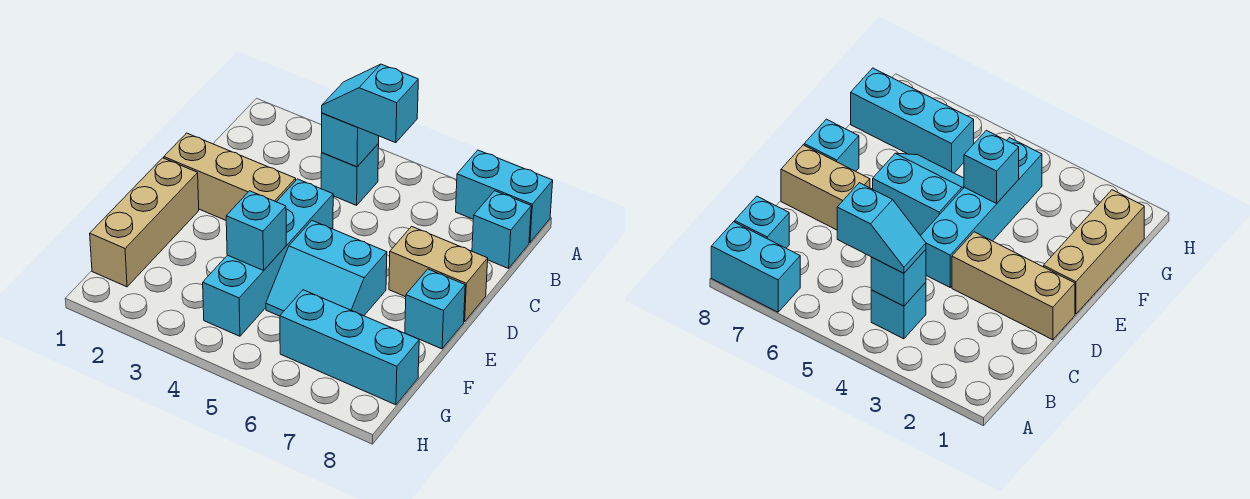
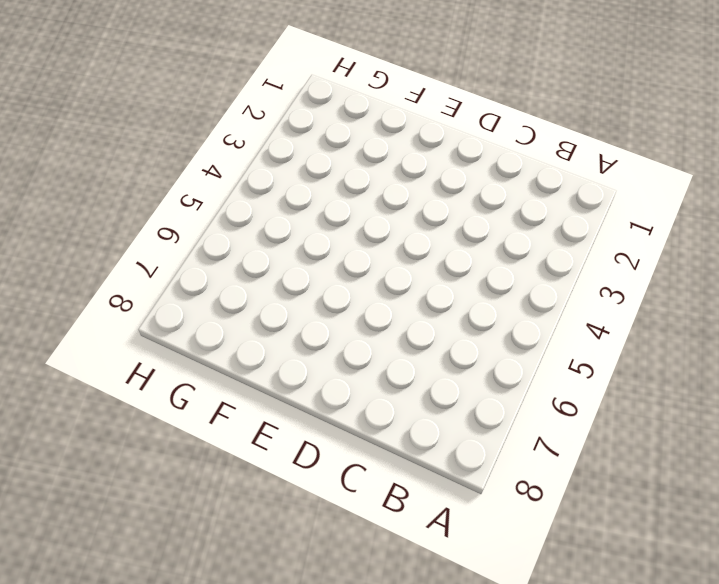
none -> cyan 1x2 brick [456,150,553,242]
none -> cyan 1x1 brick [321,144,379,205]
none -> cyan 1x1 brick [472,191,531,268]

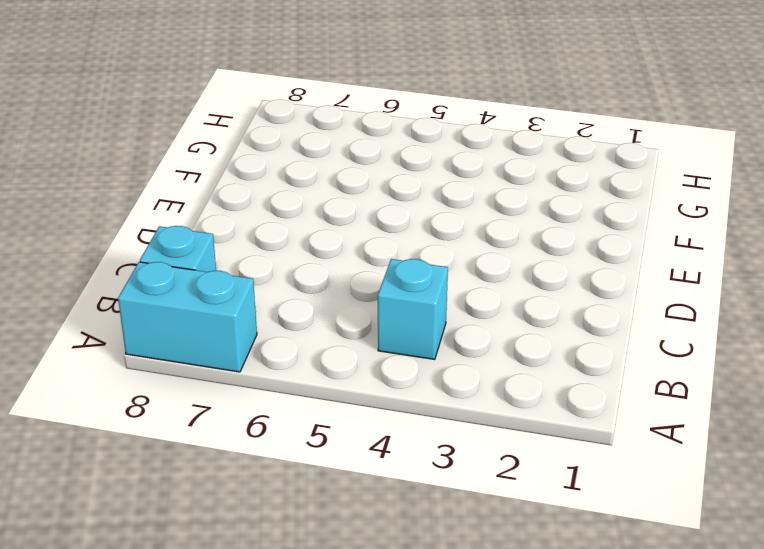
none -> tan 1x3 brick [164,133,296,220]
none -> cyan 1x4 brick [203,179,333,336]
none -> tan 1x2 brick [389,226,488,322]

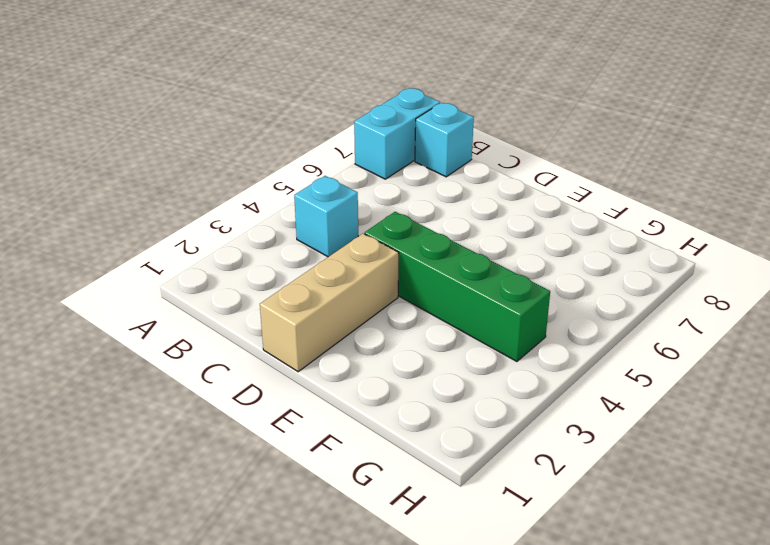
green 1x4 brick [365,212,550,361] -> cyan 1x4 brick [203,179,333,336]
none -> tan 1x2 brick [389,226,488,322]
none -> tan 1x3 brick [90,158,199,287]
none -> cyan 2x2 slope [266,221,387,316]

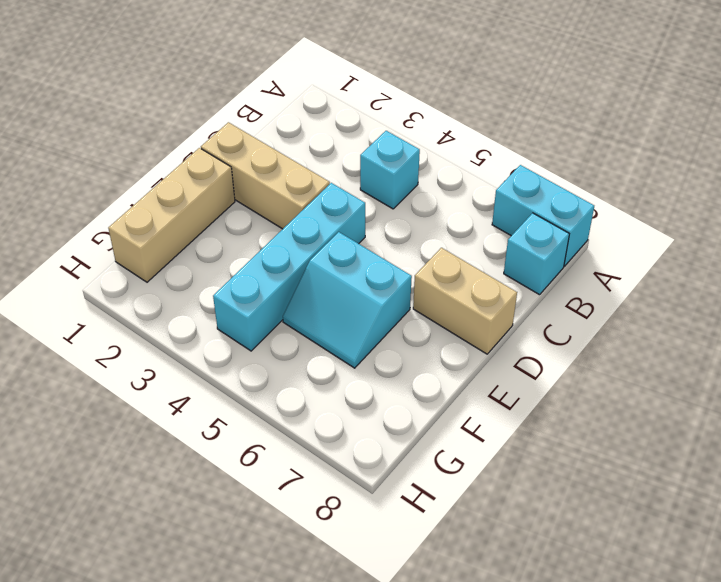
none -> cyan 1x1 brick [405,269,465,349]
none -> cyan 1x3 brick [280,290,419,405]
none -> cyan 1x1 brick [322,113,379,167]

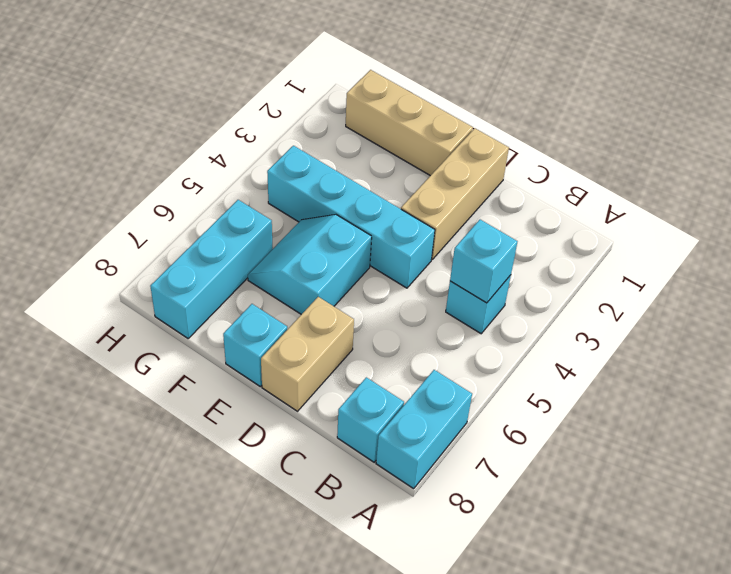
none -> cyan 1x1 brick [226,191,286,270]
none -> cyan 1x2 slope [322,64,418,143]

